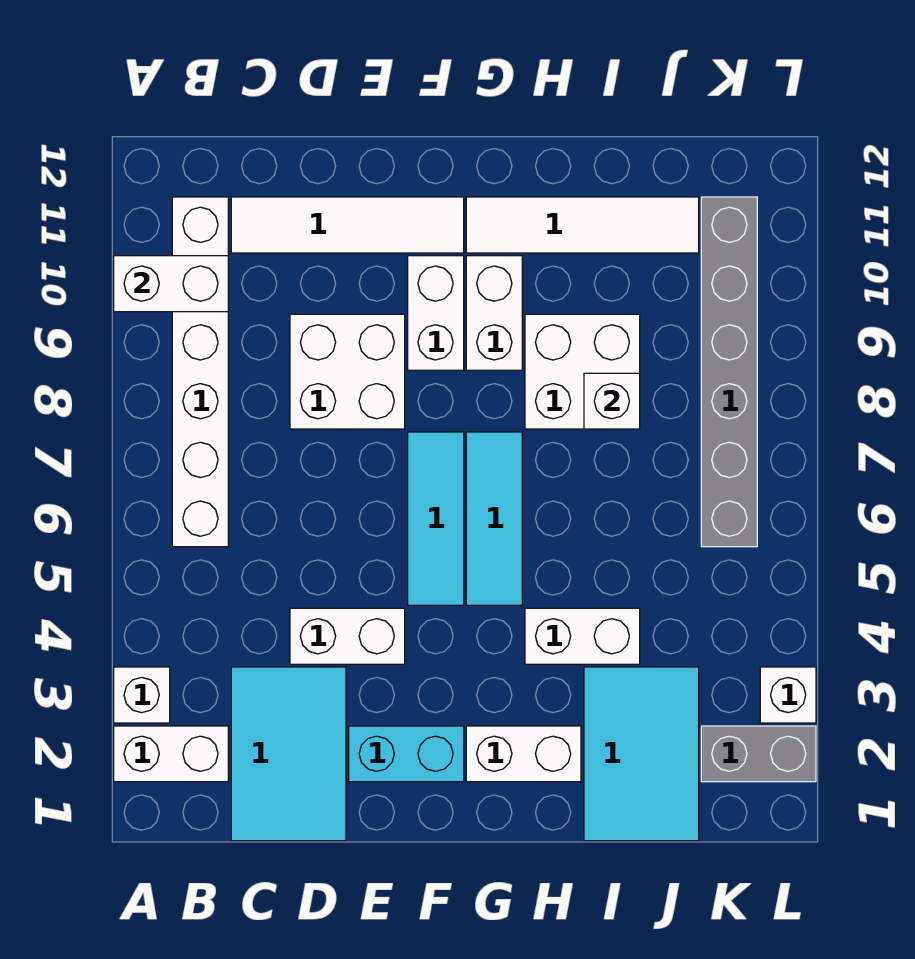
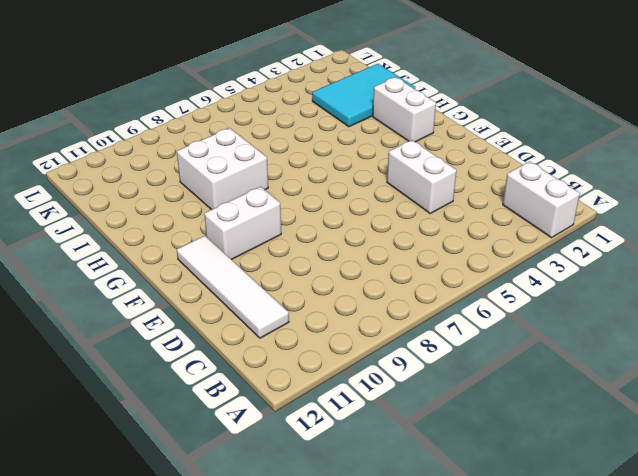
none -> white 1x1 brick [114,667,170,723]
none -> white 1x6 brick [172,197,228,547]
none -> cyan 2x3 tile [231,667,346,841]

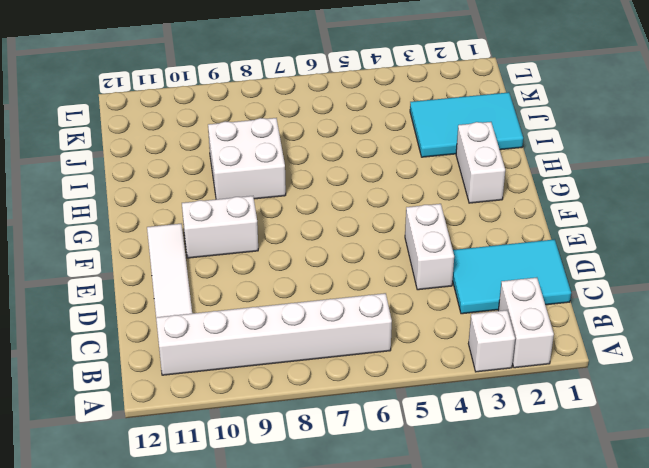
none -> white 2x2 brick [290,314,405,429]
none -> cyan 1x2 brick [349,726,464,782]
none -> cyan 1x3 tile [408,432,464,605]

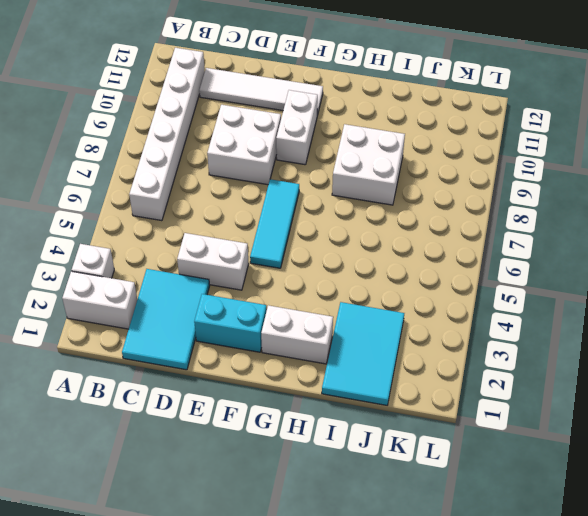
none -> cyan 1x3 tile [466,432,522,605]
none -> white 1x2 brick [466,256,522,370]
none -> white 1x4 tile [466,197,699,253]

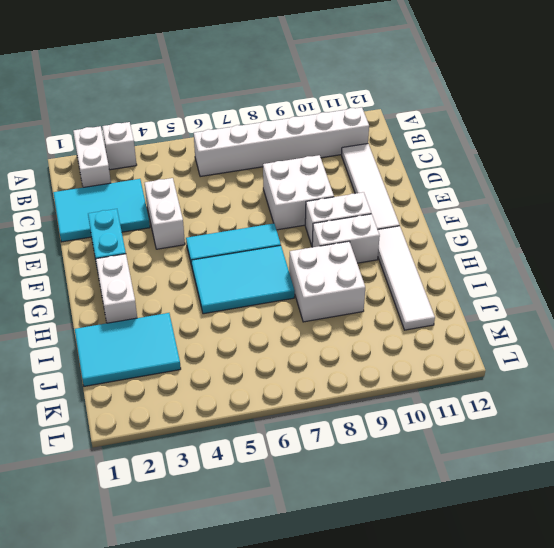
cyan 2x3 tile [191,245,295,314] -> cyan 1x3 tile [466,432,522,605]
none -> white 1x2 brick [525,608,640,664]
none -> grey 1x2 brick [701,726,816,782]
none -> grey 1x6 brick [701,197,757,547]

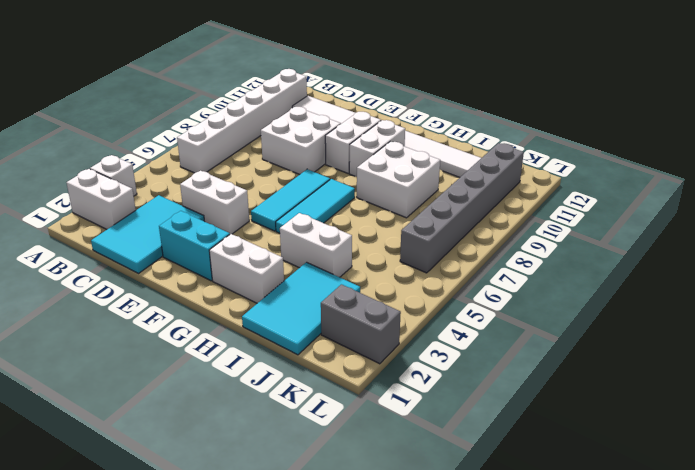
none -> white 1x1 brick [760,667,816,723]
none -> white 1x2 brick [114,256,228,312]
none -> white 1x1 brick [584,373,640,429]

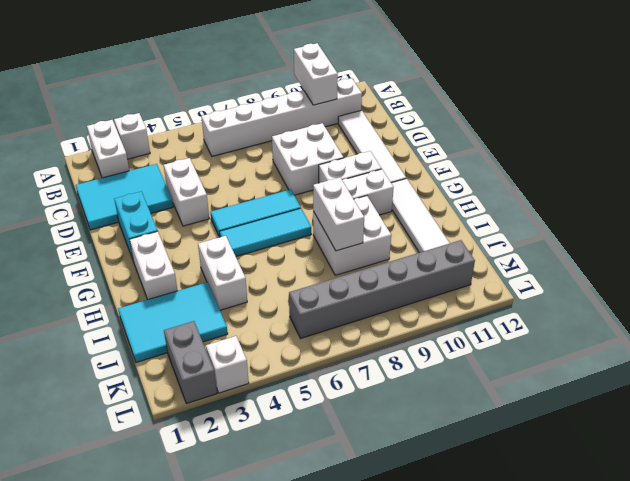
white 1x2 brick [313,177,364,251] -> white 1x1 brick [584,373,640,429]

